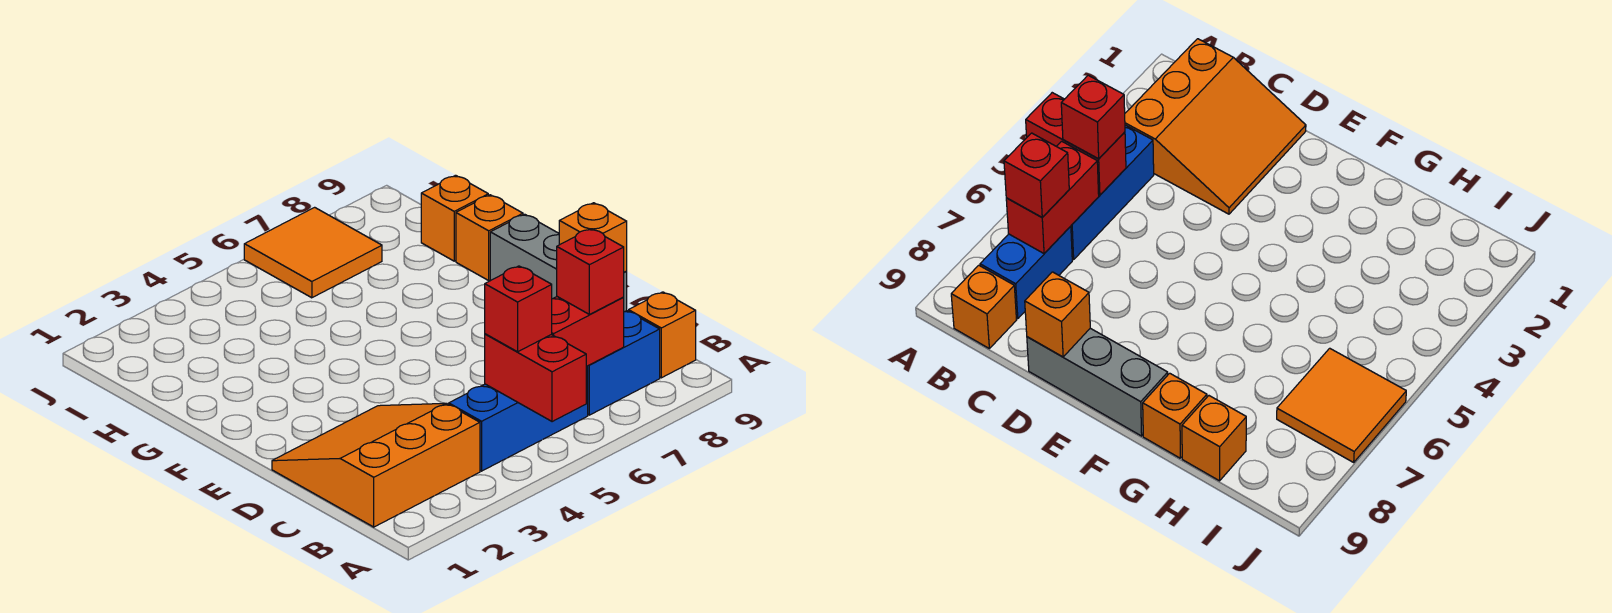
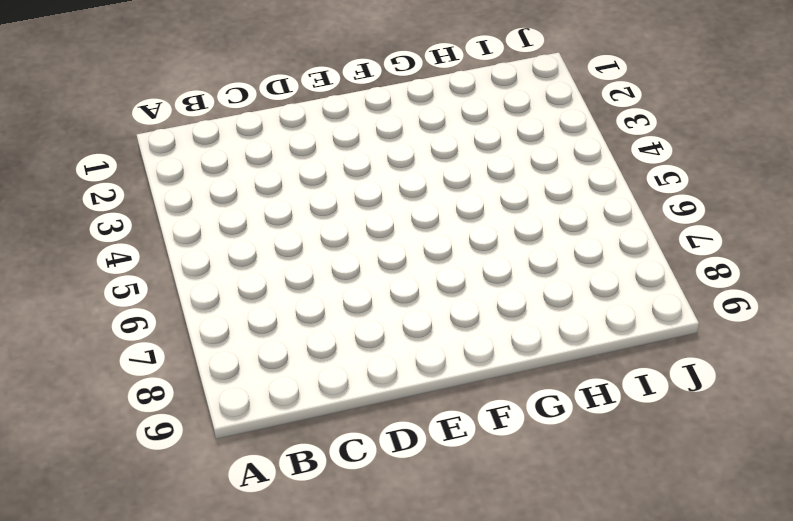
none -> orange 3x3 slope [272,403,480,527]
none -> blue 1x3 brick [449,367,588,471]
none -> blue 1x2 brick [587,311,660,415]

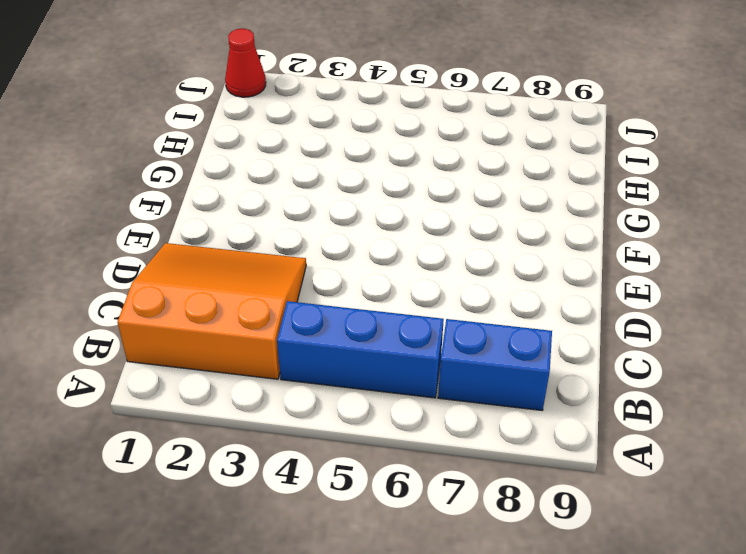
red 1x1 cone [225,29,266,97] -> none
none -> orange 1x1 brick [629,292,696,378]
none -> grey 1x3 brick [490,214,627,312]
none -> orange 1x1 brick [456,195,523,280]

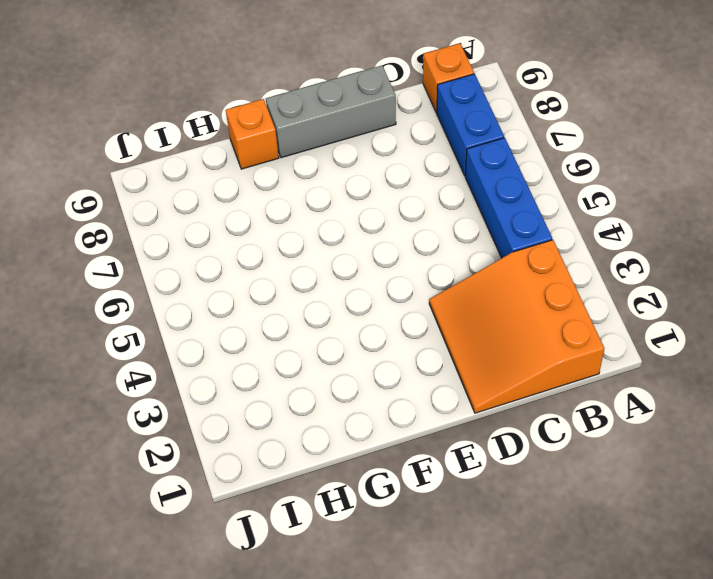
none -> orange 1x1 brick [421,175,488,261]
none -> orange 2x2 tile [244,207,382,298]
none -> red 1x2 brick [485,334,586,422]

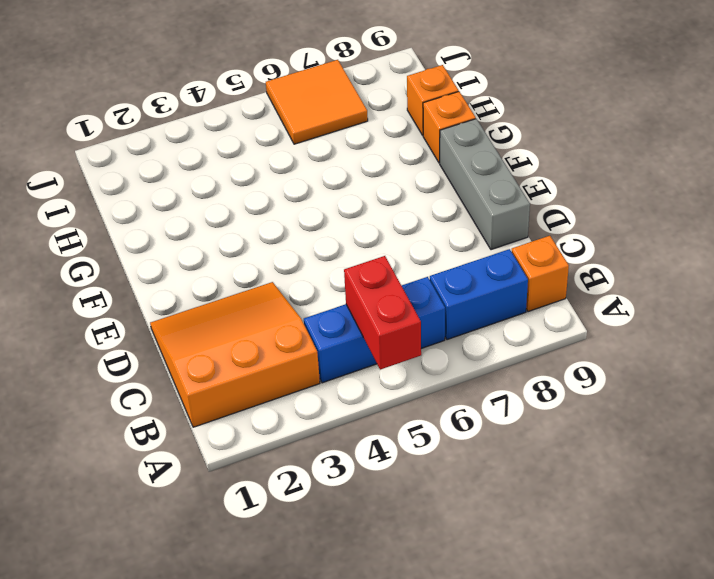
none -> red 1x2 brick [551,297,624,367]
none -> orange 1x1 brick [559,203,627,272]
none -> red 1x1 brick [485,266,552,352]

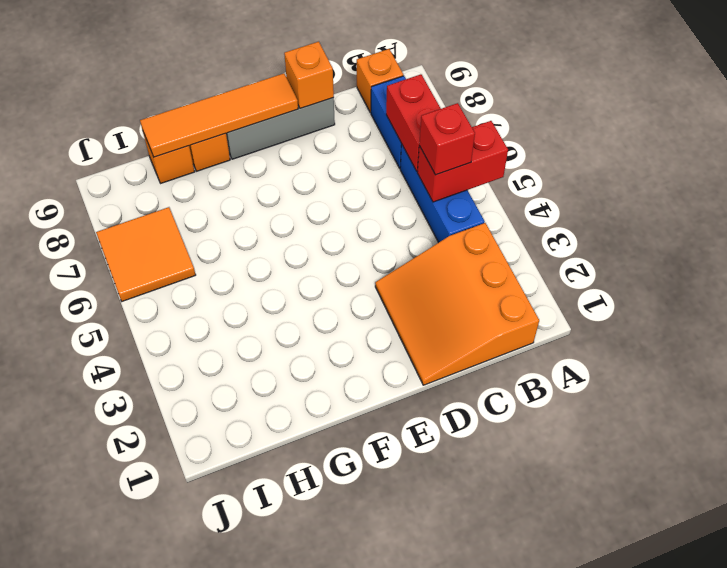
orange 1x4 tile [140,73,298,157] -> none
none -> red 1x1 brick [557,229,624,314]

